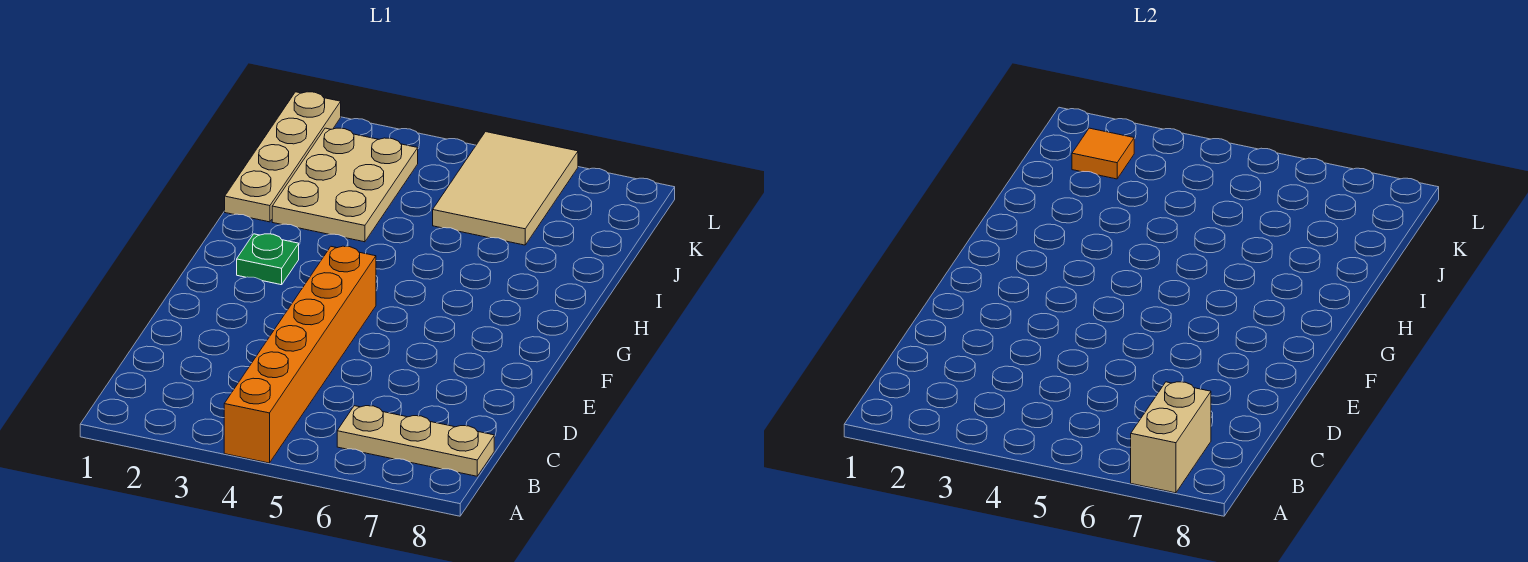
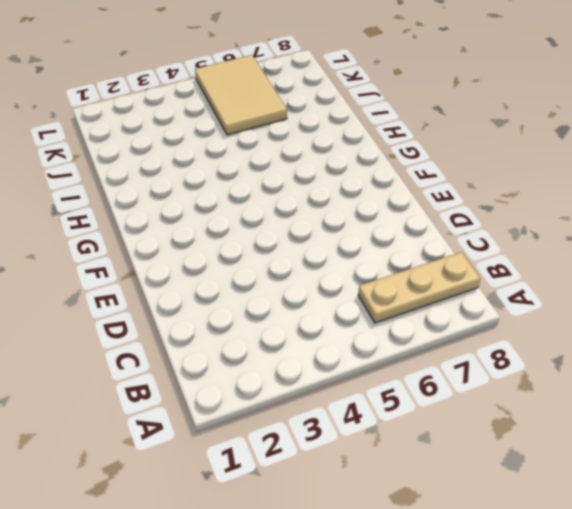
none -> orange 1x6 brick [224,246,376,463]
none -> green 1x1 plate [237,234,299,285]

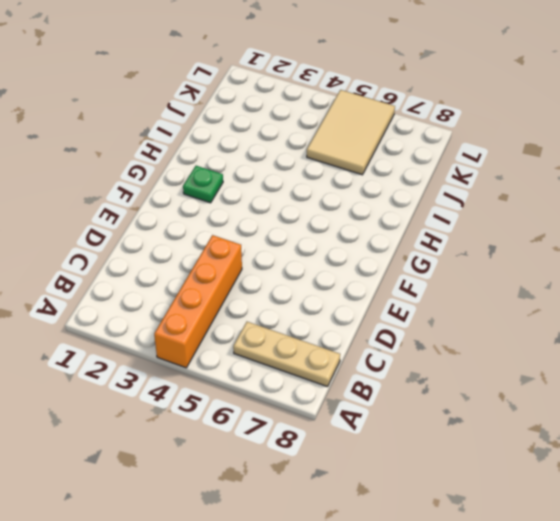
orange 1x4 brick [154,235,242,368] -> orange 1x6 brick [224,246,376,463]
none -> tan 1x4 plate [225,92,341,222]
none -> tan 2x3 plate [272,128,418,242]

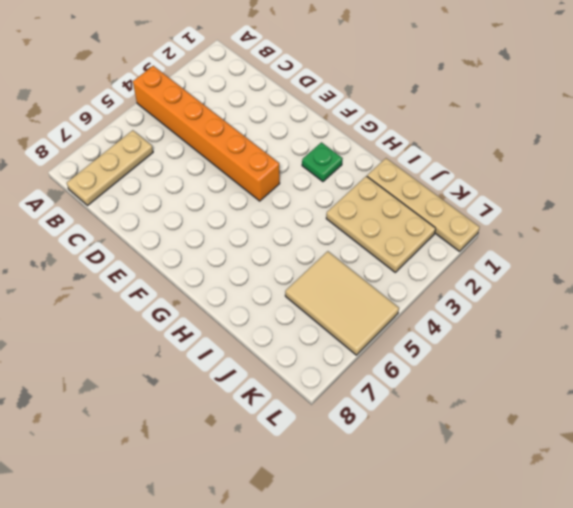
none -> tan 1x2 brick [1131,382,1211,493]
none -> orange 1x1 tile [1072,128,1134,179]

